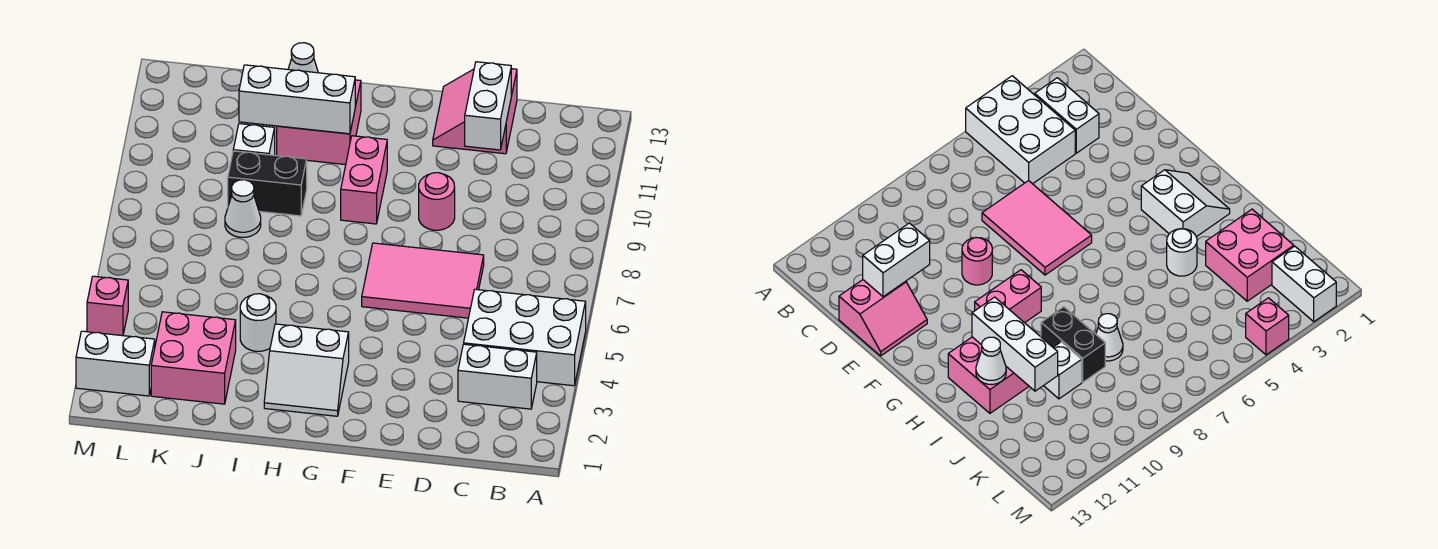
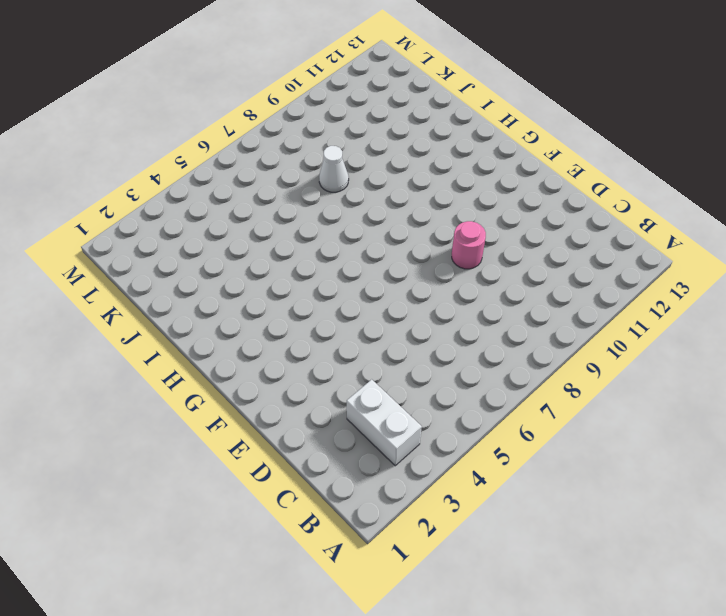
none -> white 2x3 brick [464,289,586,386]
none -> pink 2x3 tile [362,243,484,318]
none -> pink 2x2 slope [433,69,517,154]

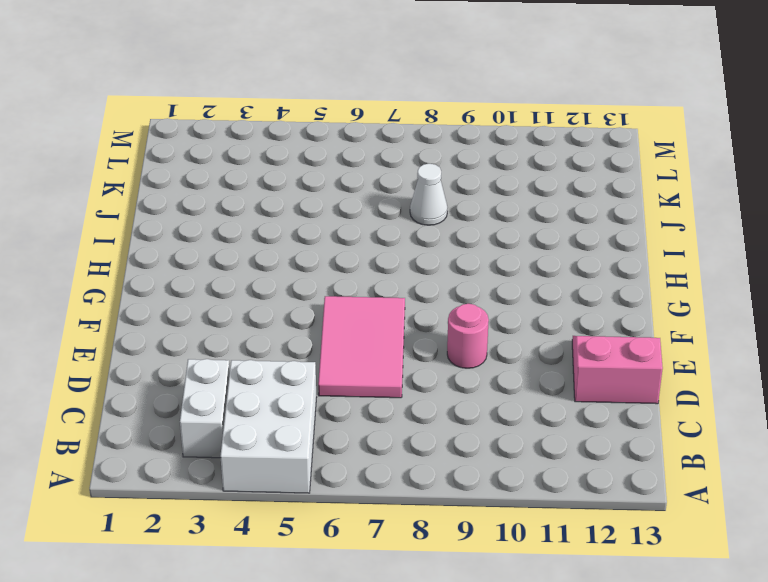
none -> white 2x2 slope [264,324,349,416]
none -> pink 1x2 brick [341,136,387,224]
none -> pink 2x2 brick [277,80,361,165]

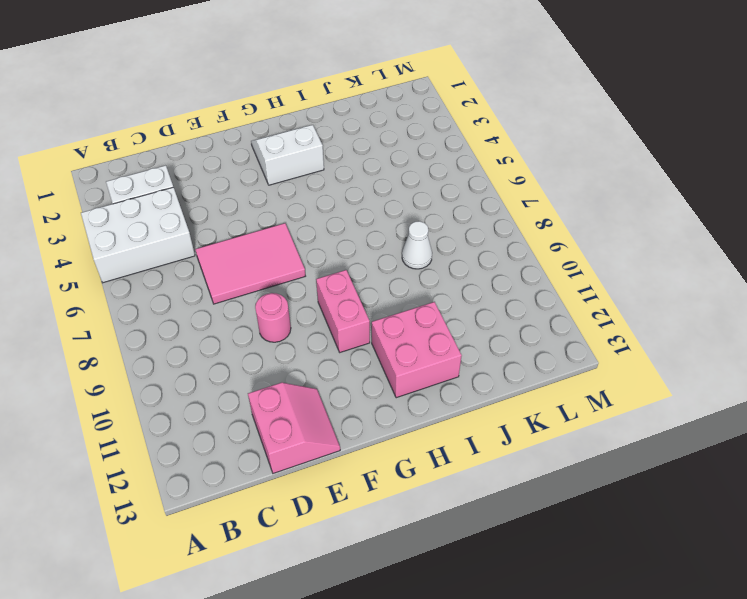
none -> white 1x1 round brick [240,294,276,351]
none -> black 1x2 brick [228,151,307,216]
none -> pink 2x2 brick [151,312,236,404]

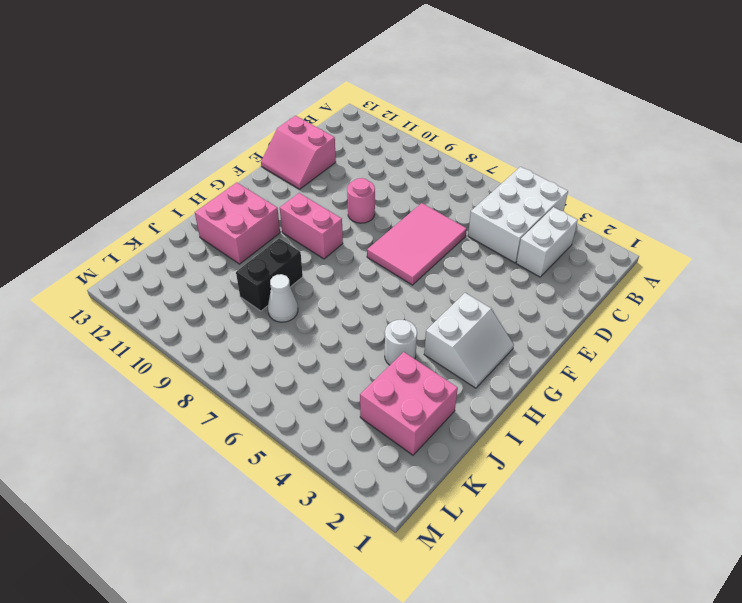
none -> white 1x1 brick [233,124,275,155]
none -> white 1x2 brick [76,331,155,396]
none -> pink 1x1 brick [87,276,128,336]

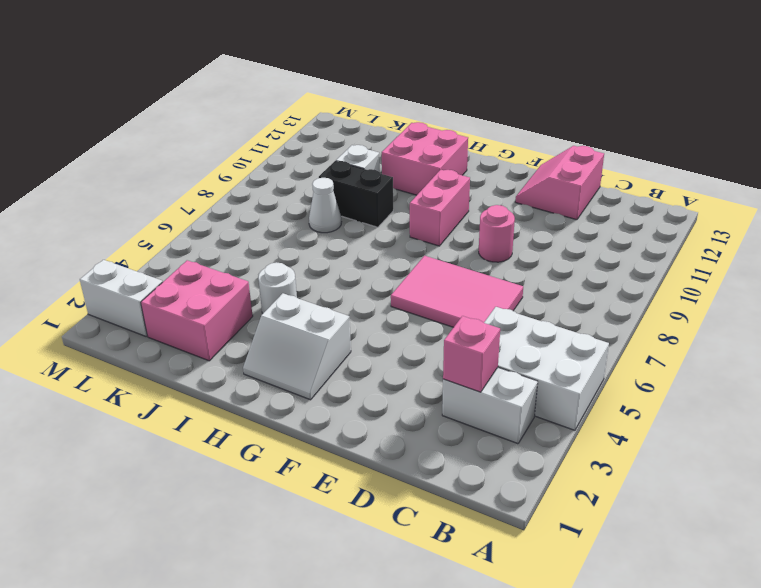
pink 1x1 brick [443,316,500,392] -> pink 1x1 brick moved to [87,276,128,336]
none -> white 1x2 brick [465,62,511,150]
none -> white 1x3 brick [239,65,355,134]
none -> white 1x1 cone [288,43,318,73]

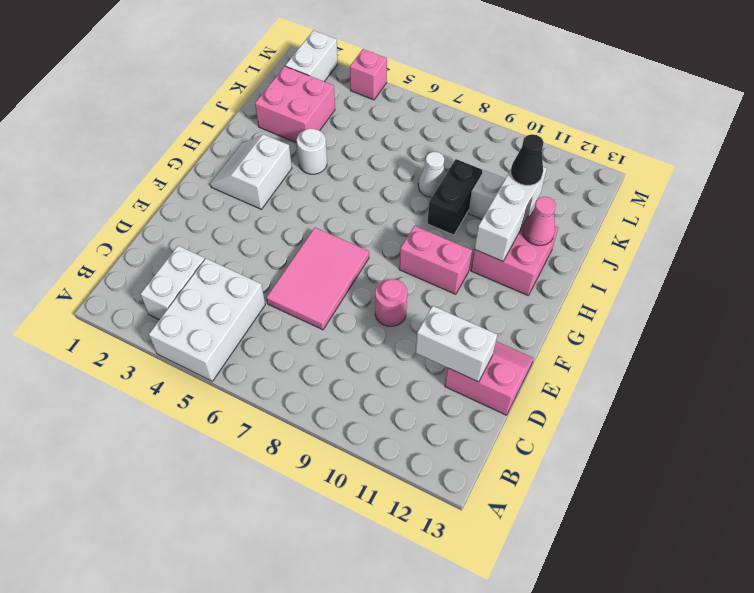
pink 1x1 cone [523,197,556,245] -> white 1x1 cone [288,43,318,73]
black 1x1 cone [511,134,544,185] -> none

